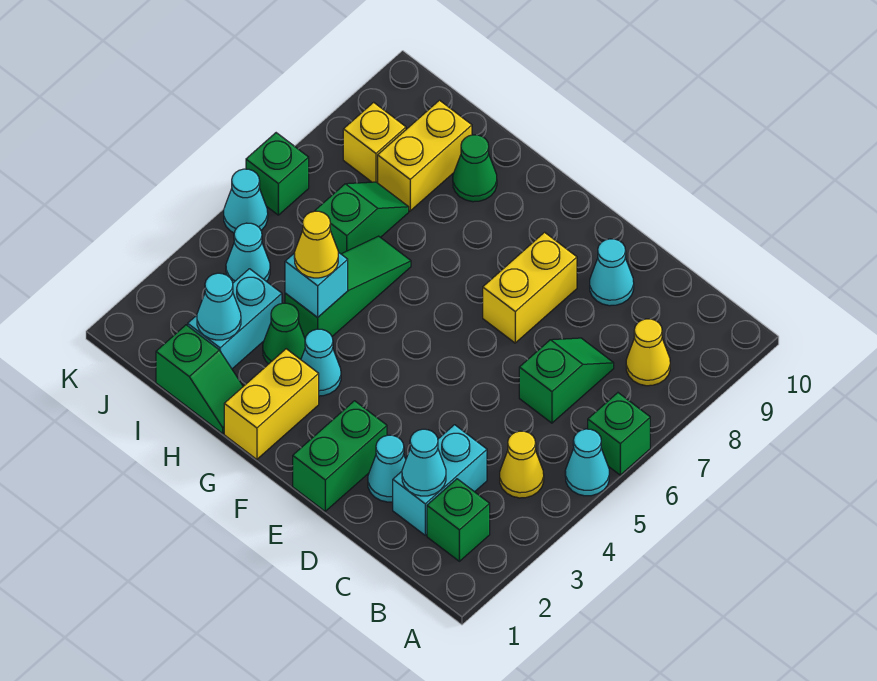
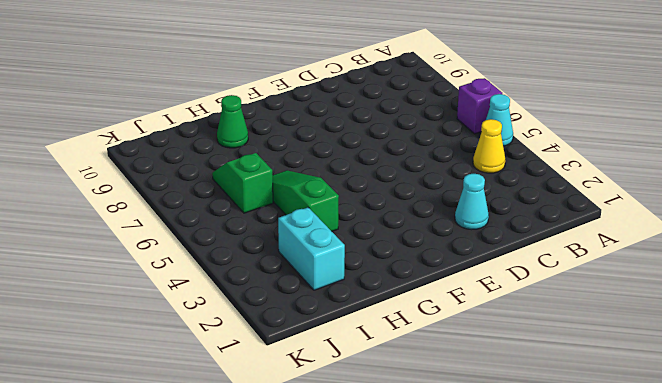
purple 1x1 brick [457,78,502,134] -> green 1x1 brick [588,393,650,475]
none -> green 1x1 brick [427,479,490,561]
none -> yellow 1x1 cone [626,319,670,386]
none -> cyan 1x2 brick [393,425,487,535]

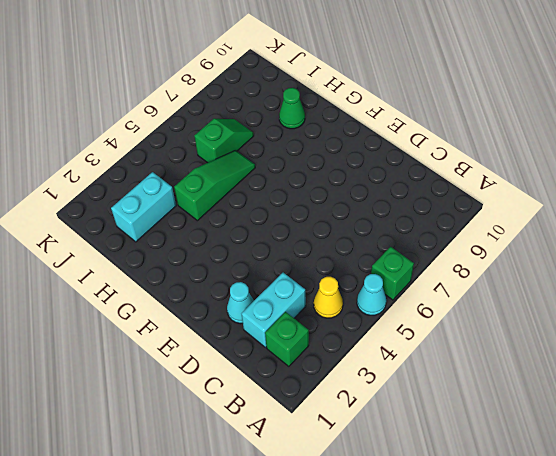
none -> yellow 1x1 cone [626,319,670,386]
none -> green 1x2 slope [519,338,614,423]
none -> cyan 1x1 cone [590,239,634,306]

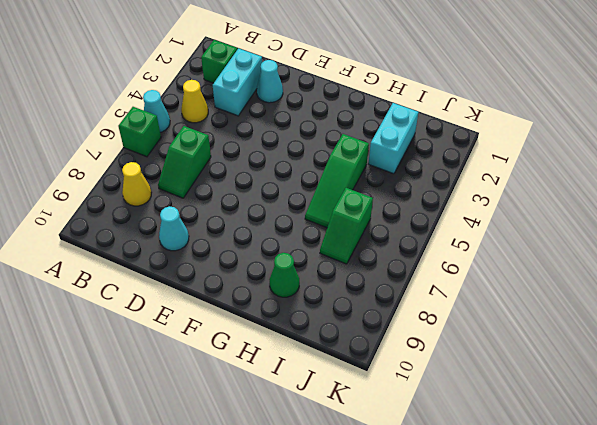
none -> green 1x2 brick [293,401,387,511]
none -> yellow 1x2 brick [483,232,577,343]
none -> yellow 1x2 brick [224,349,319,459]

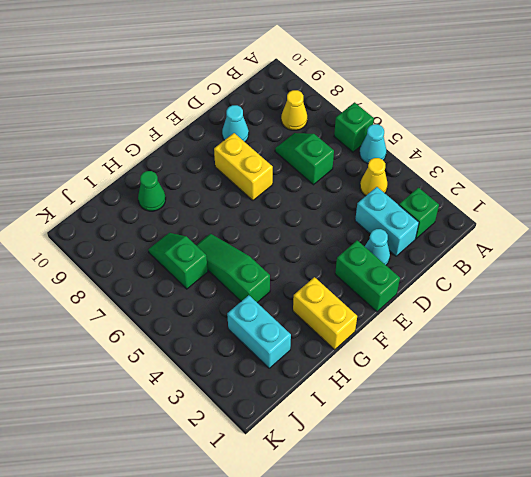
none -> cyan 1x1 cone [301,329,341,396]
none -> green 1x2 slope [156,325,243,433]
none -> green 1x1 cone [263,303,305,364]

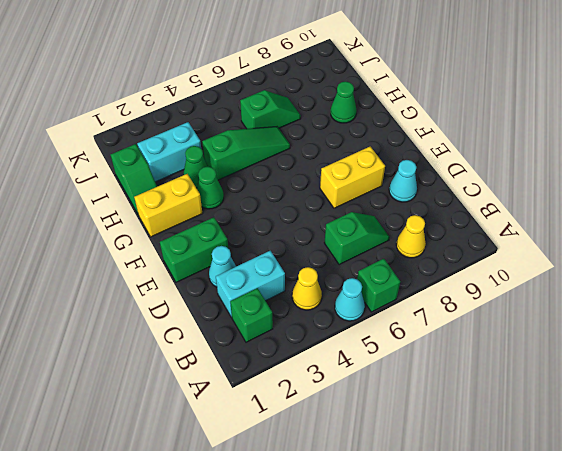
green 1x1 cone [197,167,224,209] -> cyan 1x1 cone [301,329,341,396]
none -> yellow 1x2 brick [378,100,472,211]
none -> cyan 1x1 cone [226,223,270,283]
none -> yellow 1x1 brick [343,102,406,183]

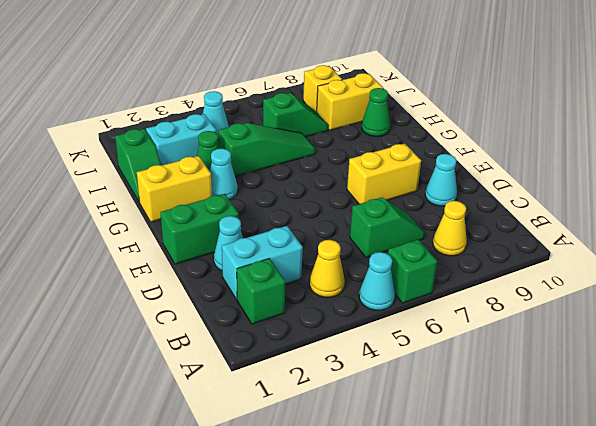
none -> cyan 1x1 cone [224,169,268,233]
none -> green 1x1 brick [246,133,309,215]
none -> cyan 1x1 cone [402,429,446,496]

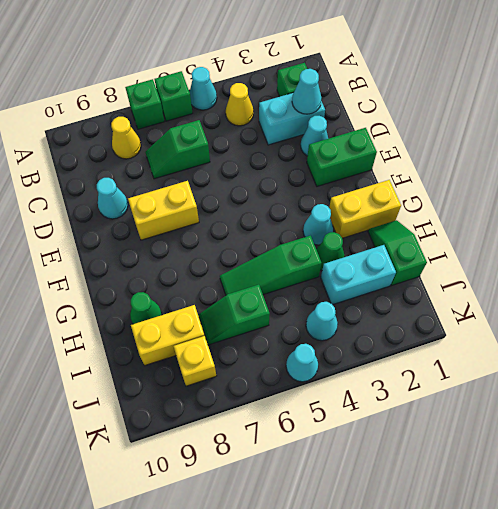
green 1x1 brick [125,79,165,129] -> green 1x1 brick moved to [246,133,309,215]
none -> cyan 1x1 brick [285,252,348,317]
none -> cyan 1x1 cone [197,273,241,340]
none -> yellow 1x1 cone [294,211,338,278]

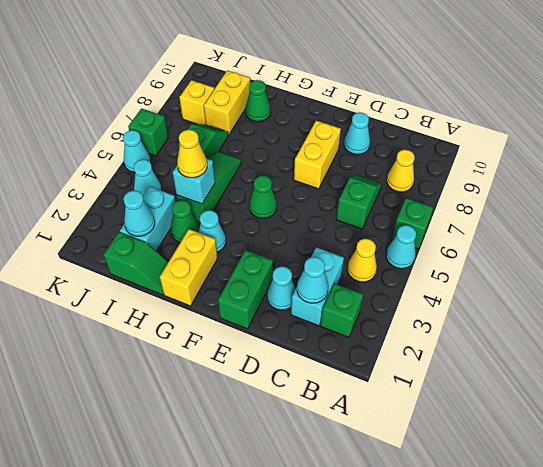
green 1x1 cone [249,176,277,218] -> none

